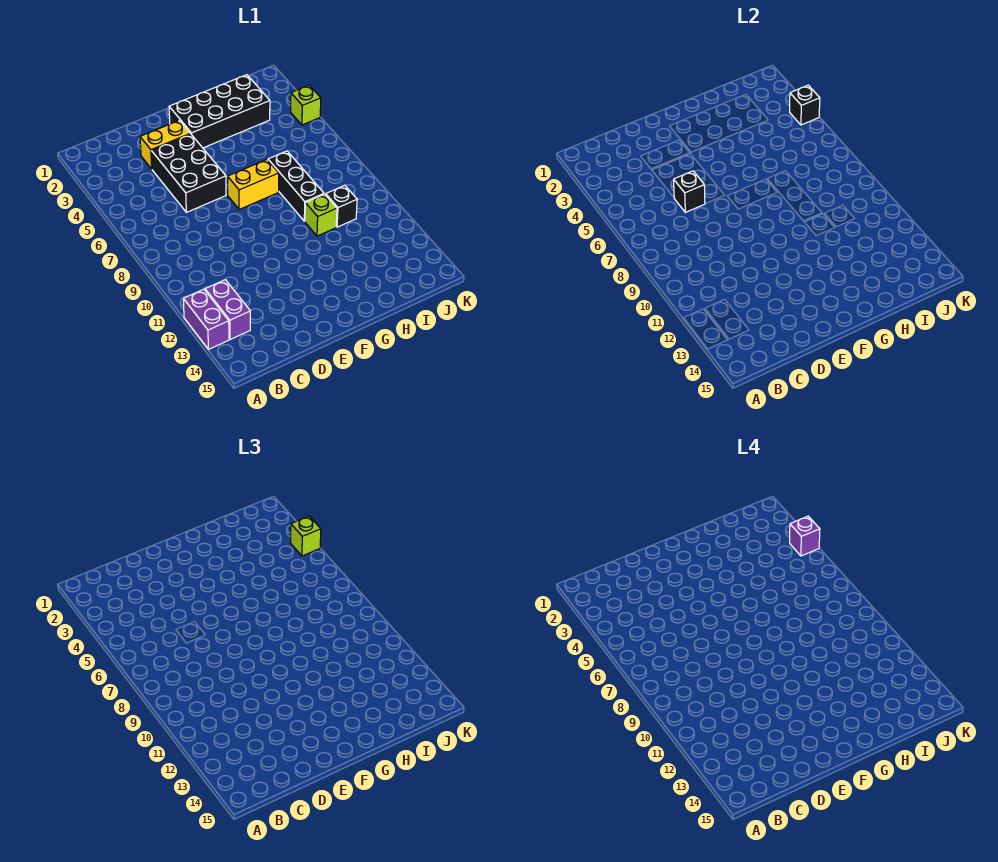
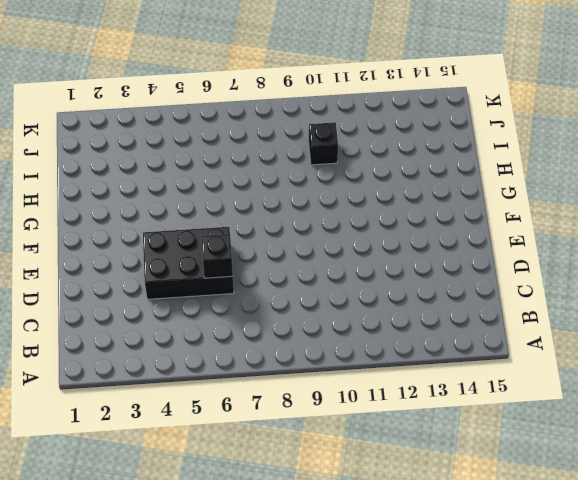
none -> purple 1x2 brick [183,289,229,349]
none -> purple 1x2 brick [205,280,250,340]
none -> yellow 1x2 brick [140,120,190,169]

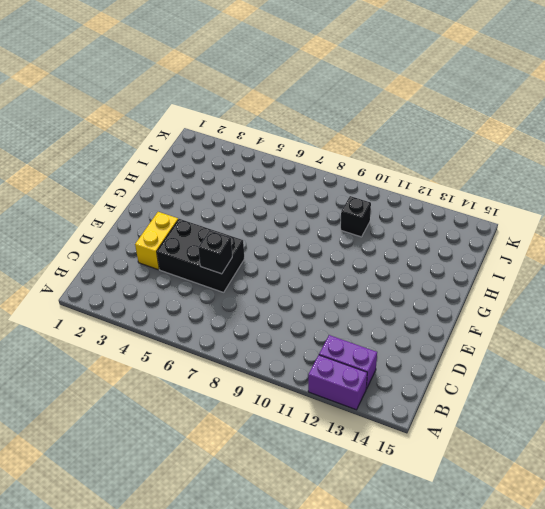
none -> black 2x4 brick [169,75,270,148]
none -> yellow 1x2 brick [228,160,279,209]
none -> black 1x3 brick [268,151,324,221]

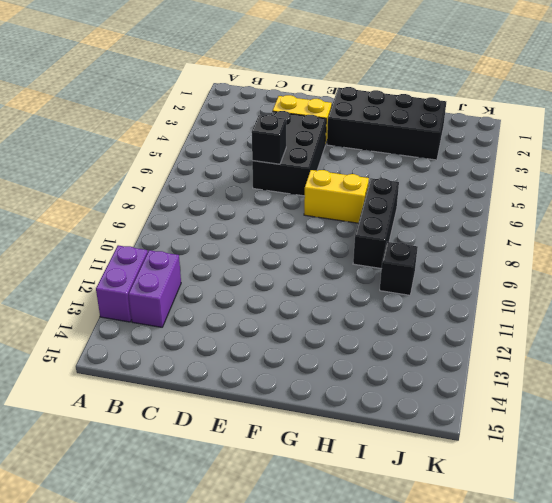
none -> lime 1x1 brick [305,194,337,236]
none -> lime 1x1 brick [291,85,321,125]
none -> black 1x1 brick [790,85,820,125]

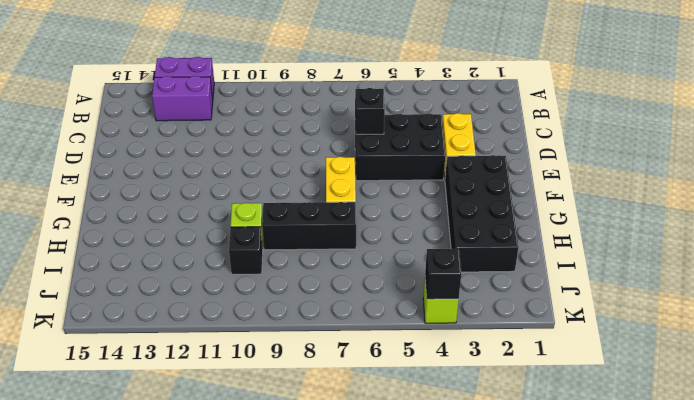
none -> lime 1x1 brick [291,516,321,556]
none -> purple 1x1 brick [790,516,820,556]

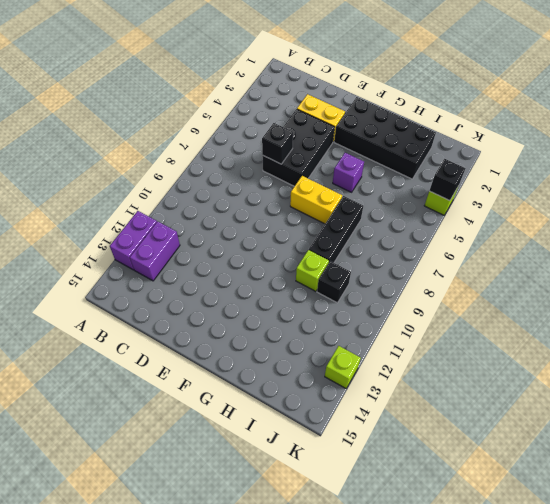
purple 1x1 brick [333,153,364,192] -> purple 1x1 brick moved to [790,516,820,556]
lime 1x1 brick [325,346,361,388] -> lime 1x1 brick moved to [291,516,321,556]

